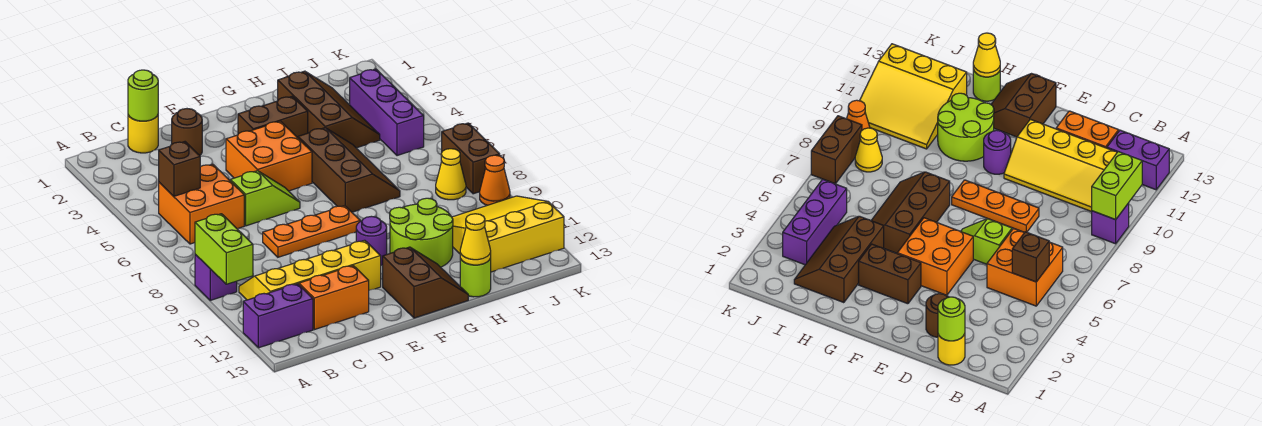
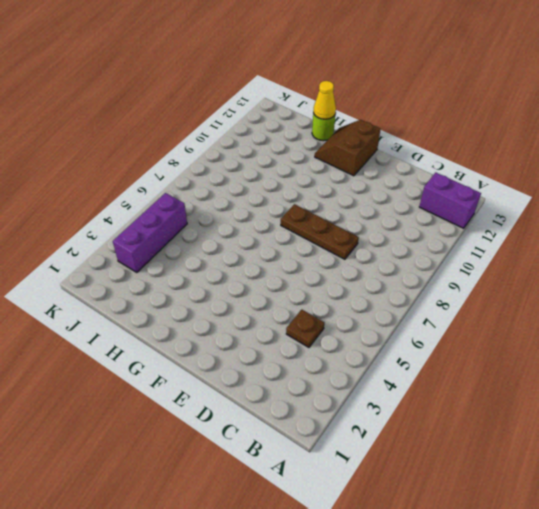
brown 1x1 plate [286,310,324,347] -> none
brown 1x3 plate [281,204,359,259] -> orange 1x3 plate [263,206,360,257]
none -> purple 1x1 brick [195,254,237,300]
none -> orange 2x2 brick [159,164,244,244]
none -> yellow 2x4 slope [239,240,381,300]

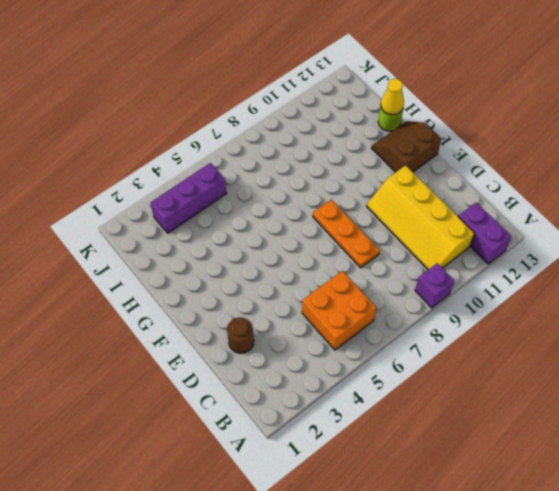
none -> yellow 1x1 round brick [128,115,158,153]
none -> orange 1x2 brick [299,266,369,330]
none -> lime 1x2 slope [230,171,300,226]

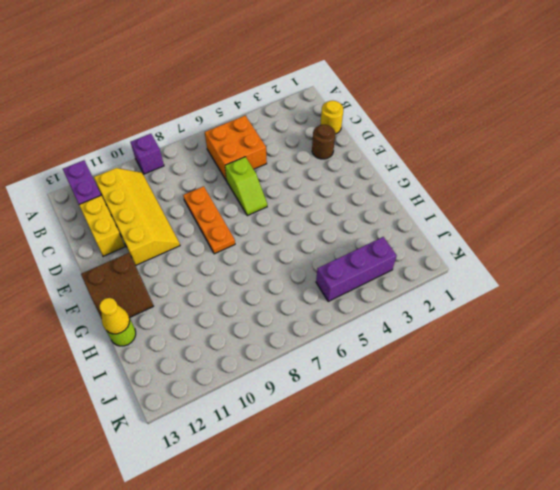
yellow 1x2 brick [79,196,125,256] -> orange 1x2 brick [299,266,369,330]
none -> orange 2x2 brick [226,121,312,191]
none -> brown 1x2 brick [238,96,308,138]
none -> purple 1x1 round brick [356,216,387,265]

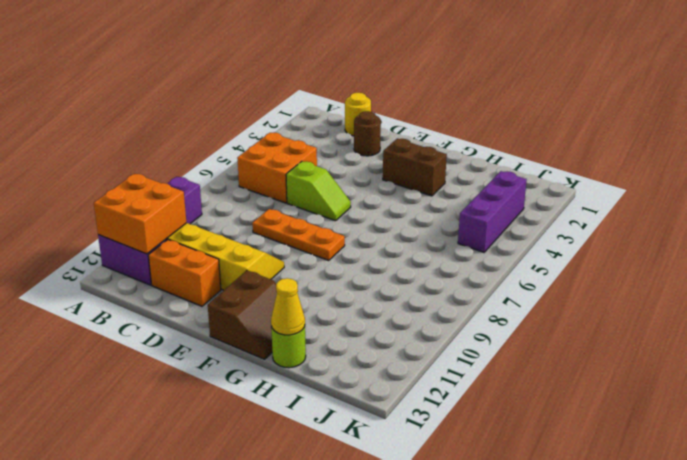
orange 2x2 brick [94,174,186,254] -> orange 2x2 brick moved to [226,121,312,191]
none -> purple 1x1 round brick [356,216,387,265]
none -> brown 2x3 slope [298,128,400,212]
none -> lime 2x2 round brick [390,198,453,267]

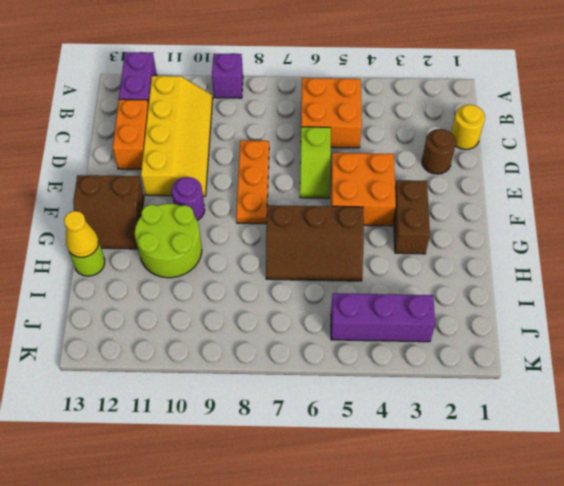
none -> brown 2x3 slope [278,71,380,148]
none -> yellow 3x3 slope [452,196,564,272]
none -> yellow 1x1 cone [436,149,466,200]

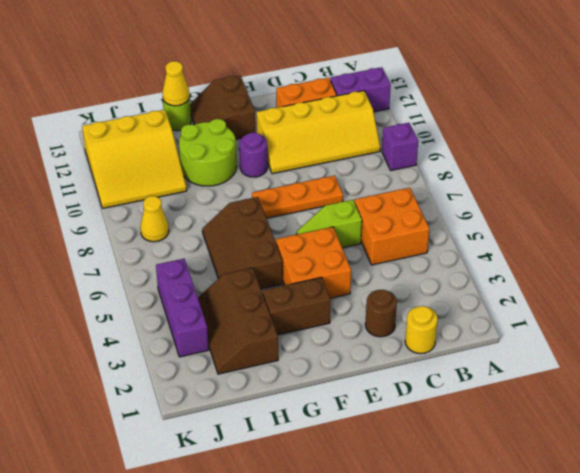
none -> brown 1x2 brick [442,123,500,194]
none -> orange 1x1 cone [480,155,510,205]
none -> lime 1x2 brick [195,214,253,284]

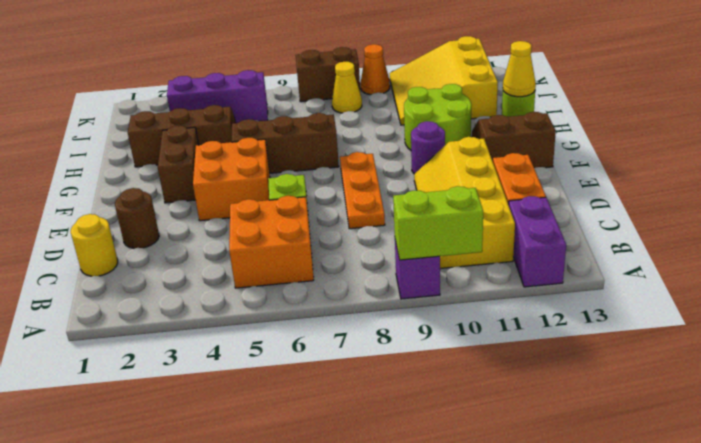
none -> brown 1x1 brick [159,142,200,196]
none -> lime 1x1 round brick [128,70,158,121]

